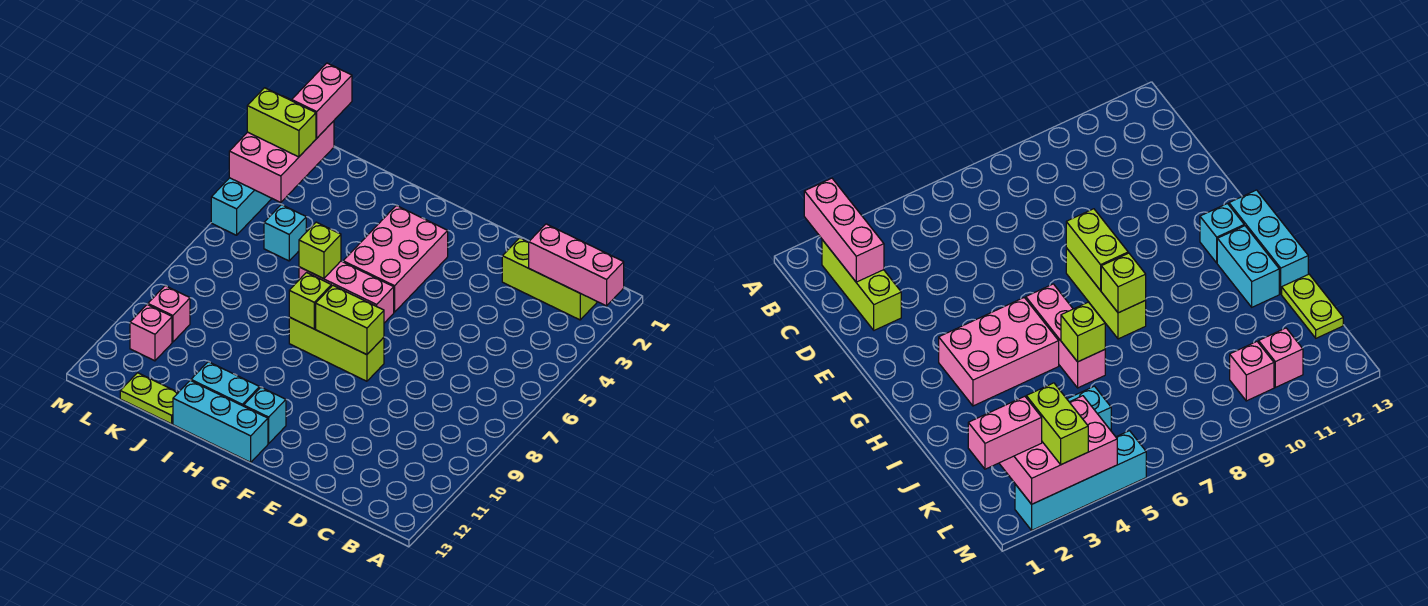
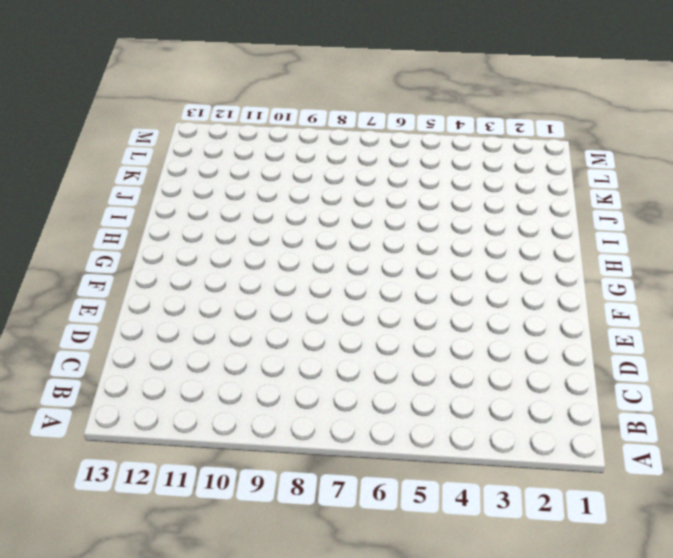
none -> lime 1x3 brick [502,238,597,320]
none -> lime 1x3 brick [289,317,384,381]
none -> pink 2x3 brick [343,206,448,312]

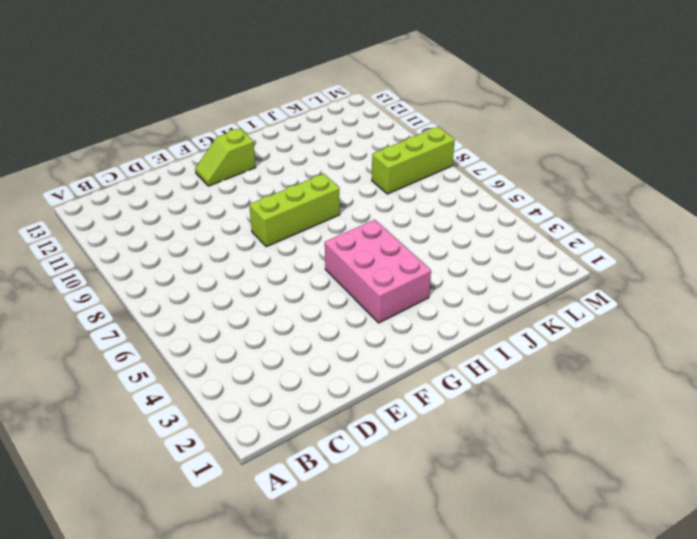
lime 1x2 slope [195,129,255,186] -> cyan 1x1 brick [244,388,286,444]
lime 1x3 brick [372,127,455,194] -> lime 1x3 brick moved to [502,238,597,320]
none -> pink 1x3 brick [299,261,394,323]
none -> cyan 1x3 brick [173,381,268,462]
none -> cyan 1x2 brick [191,362,260,406]

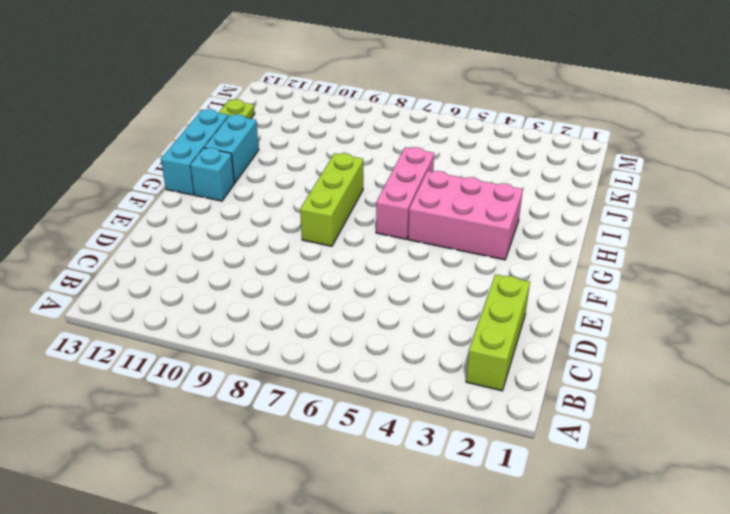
none -> cyan 1x1 brick [264,205,306,261]
none -> pink 1x1 brick [148,286,190,342]
none -> pink 1x1 brick [130,305,172,361]

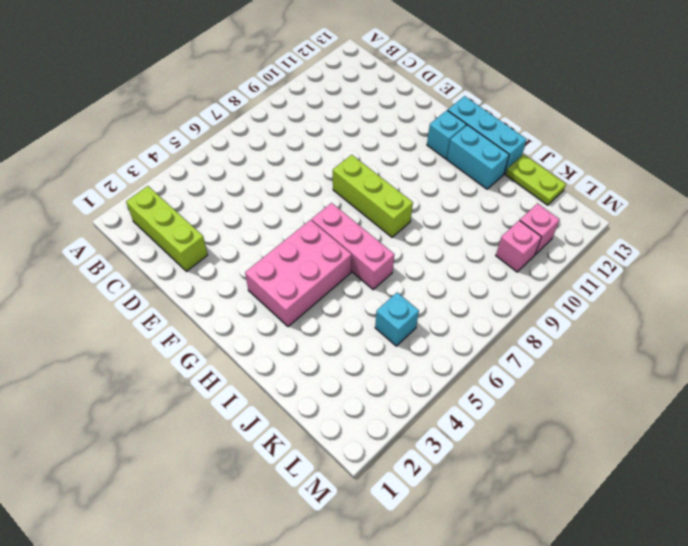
none -> cyan 1x4 brick [211,178,272,235]
none -> pink 1x3 brick [529,224,624,306]
none -> lime 1x2 brick [316,285,384,355]

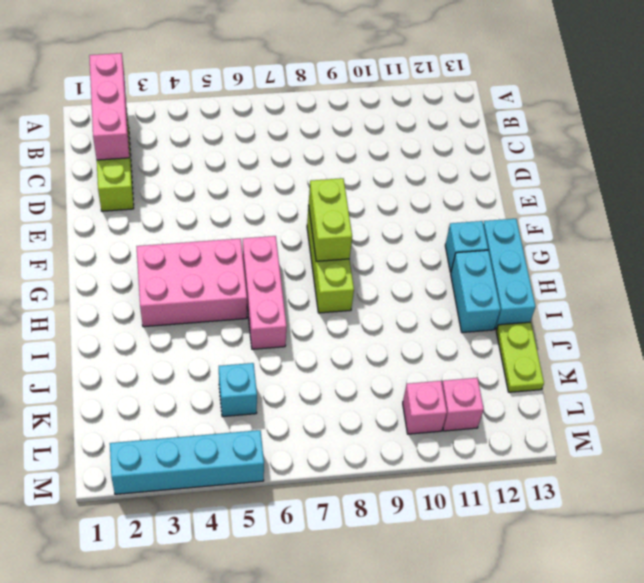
none -> lime 1x1 brick [289,273,331,329]
none -> lime 1x1 brick [299,222,341,279]
none -> pink 2x3 brick [229,96,334,203]

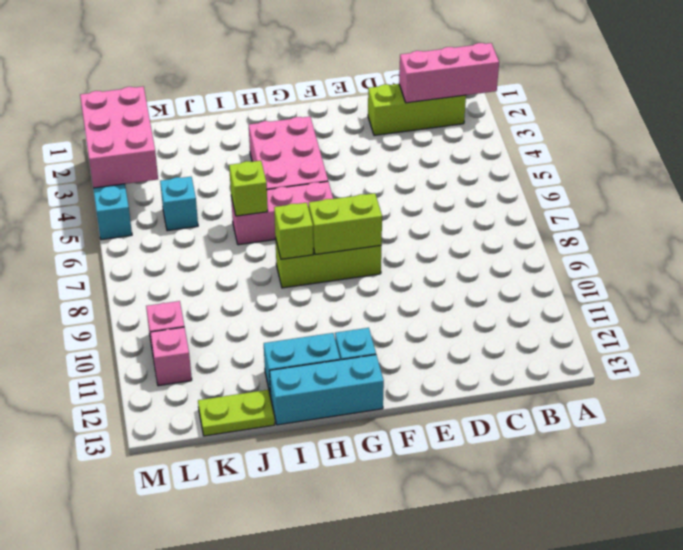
none -> pink 1x2 brick [291,63,352,138]
none -> lime 1x2 brick [247,88,316,157]

